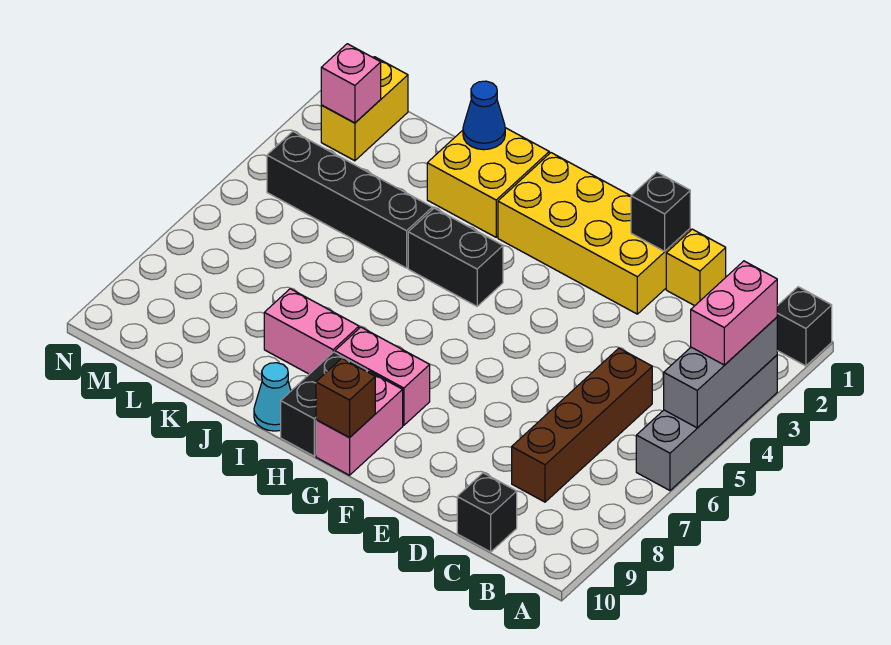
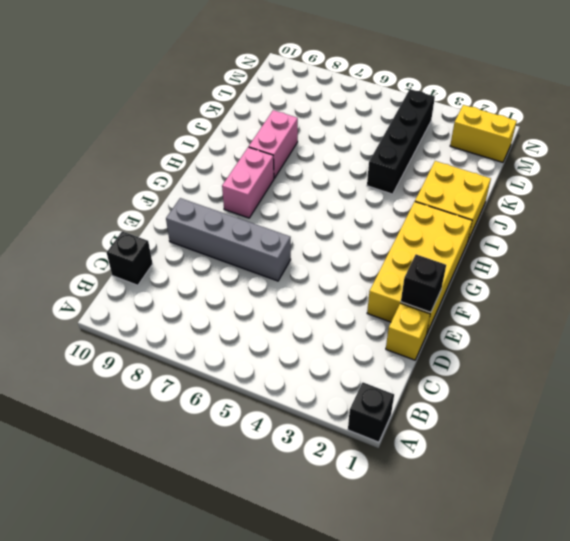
grey 1x4 brick [166,198,291,281] -> grey 1x4 brick moved to [636,355,777,491]
none -> brown 1x4 brick [512,348,652,502]
none -> pink 1x2 brick [316,371,403,475]
none -> black 1x2 brick [408,208,503,306]

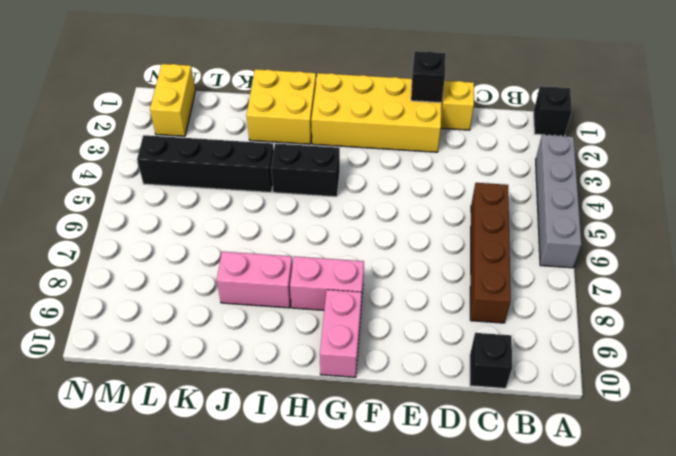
none -> black 1x2 brick [281,352,367,456]
none -> cyan 1x1 cone [254,363,291,431]
none -> grey 1x3 brick [664,317,777,428]

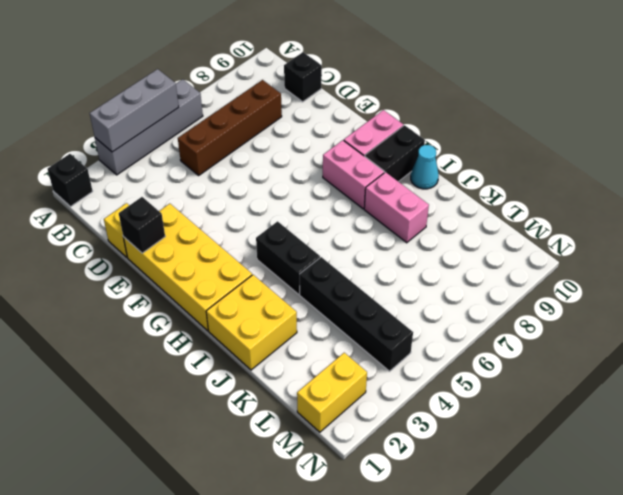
none -> brown 1x1 brick [316,358,375,438]
none -> blue 1x1 cone [463,81,505,150]
none -> pink 1x1 brick [321,44,381,123]

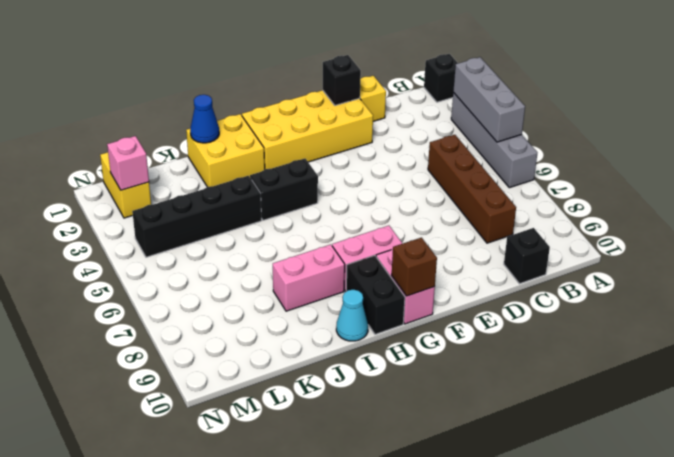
none -> pink 1x2 brick [691,261,777,365]

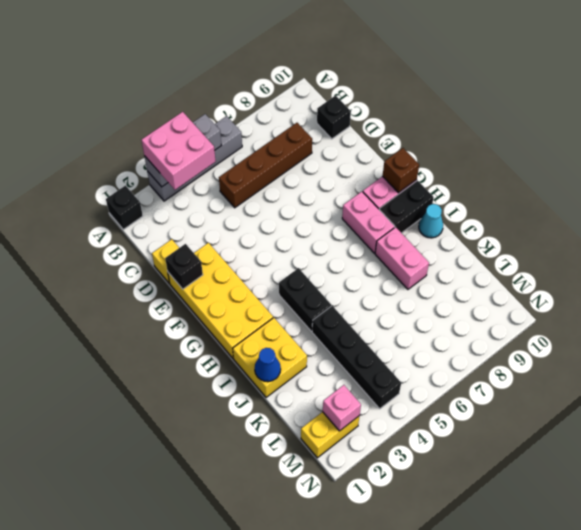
pink 2x2 brick [141,112,216,190] -> pink 1x2 brick [691,261,777,365]

